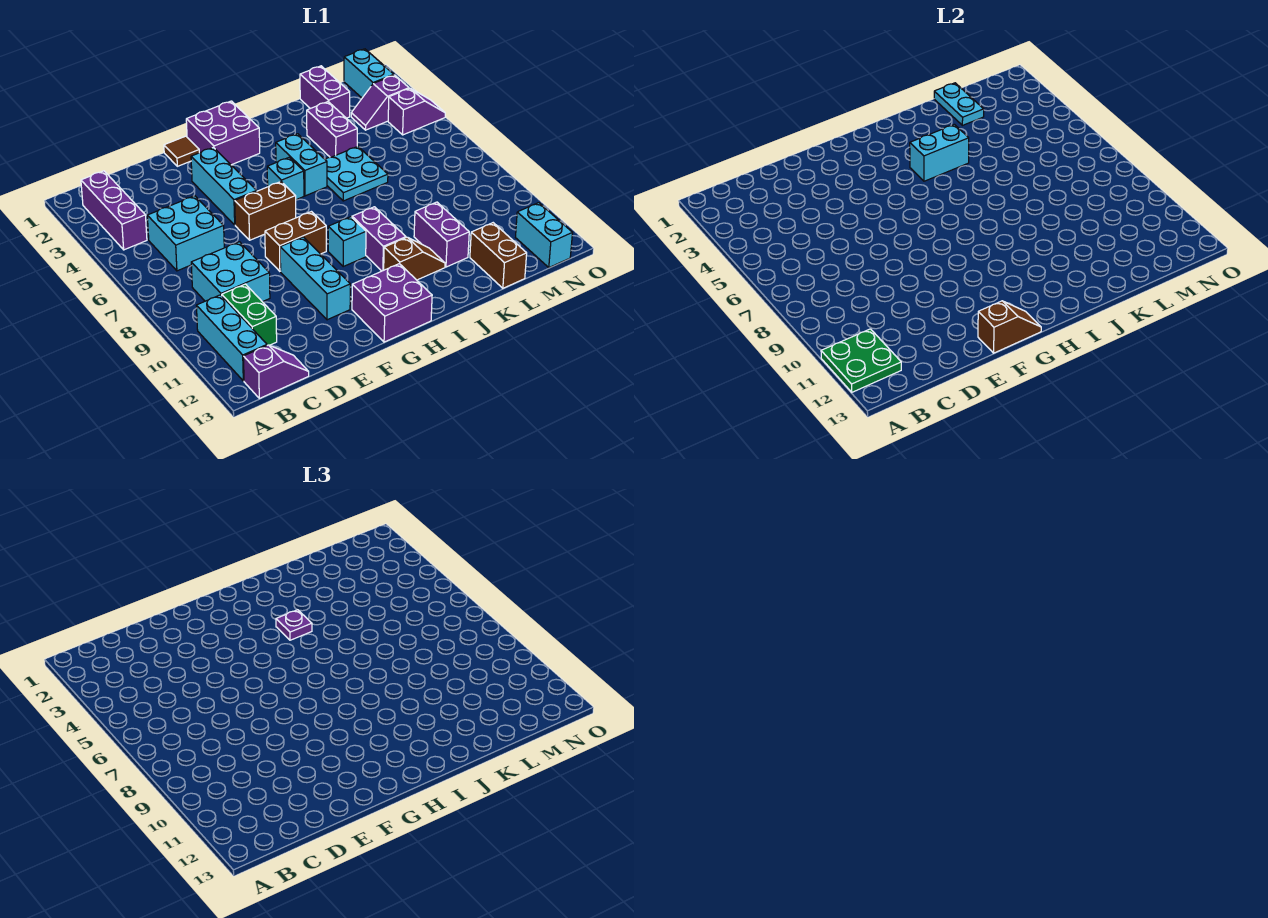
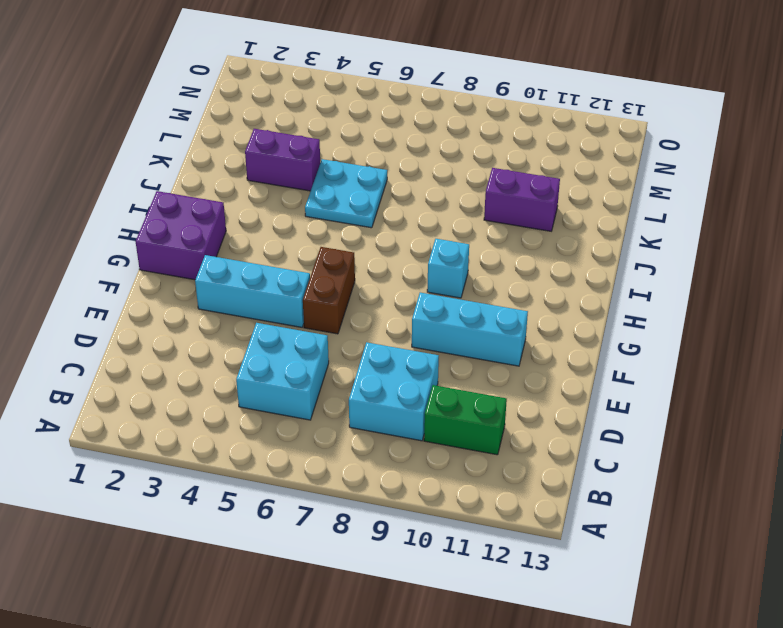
none -> purple 1x3 brick [81,171,147,250]
none -> cyan 1x3 brick [196,295,267,381]
none -> purple 1x2 slope [243,345,309,398]
none -> brown 1x1 tile [164,136,199,166]

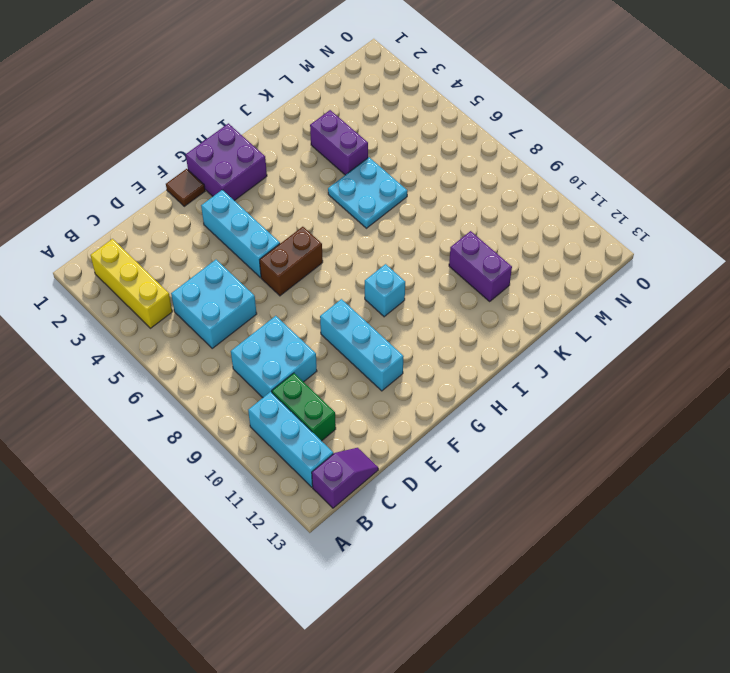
yellow 1x3 brick [90,239,172,328] -> purple 1x3 brick [81,171,147,250]
none -> brown 1x2 brick [265,212,326,271]
none -> purple 2x2 brick [352,264,432,342]
none -> cyan 1x1 brick [267,157,304,200]
none -> cyan 1x2 brick [276,134,327,196]

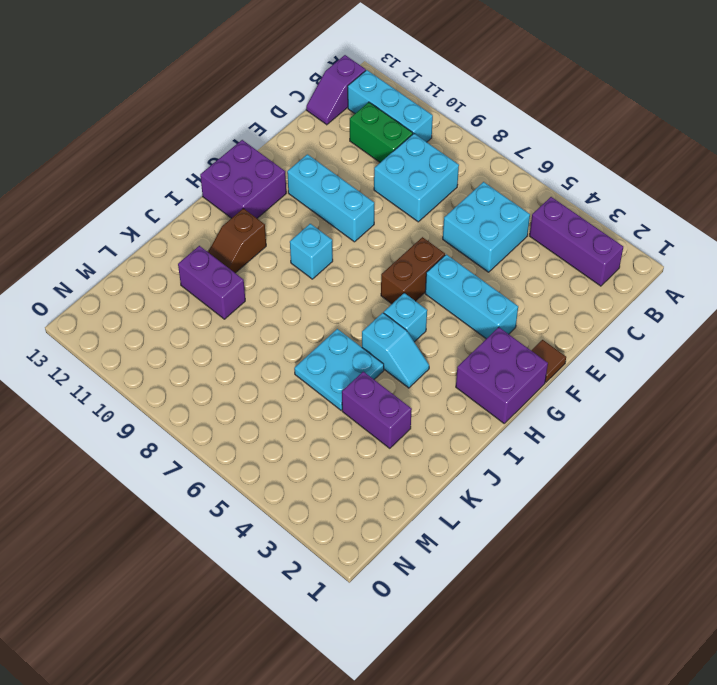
cyan 1x2 slope [362,313,429,388] -> cyan 1x2 brick [276,134,327,196]
none -> brown 1x2 brick [265,212,326,271]
none -> purple 1x2 brick [352,207,406,271]
none -> purple 1x2 brick [300,66,350,118]
none -> brown 1x2 brick [470,223,527,288]

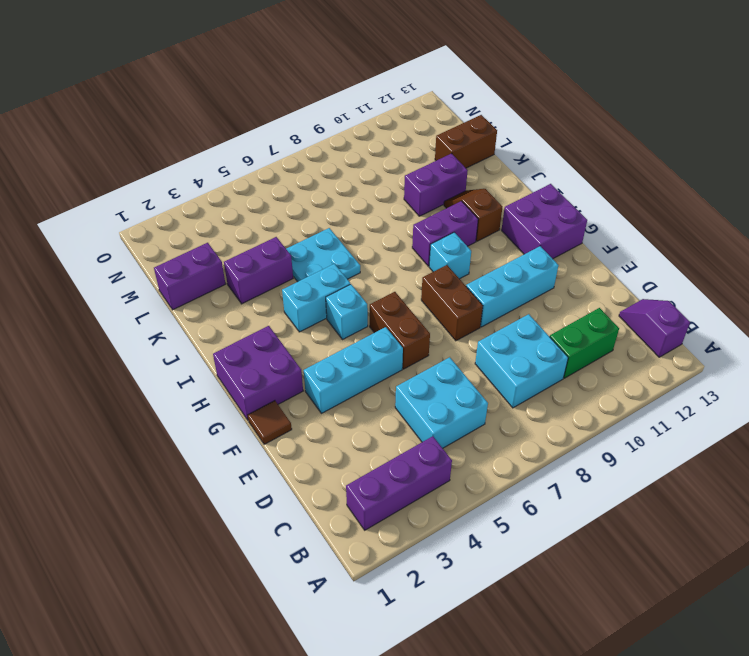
none -> cyan 1x3 brick [196,295,267,381]
none -> purple 1x2 slope [351,75,409,130]
none -> cyan 1x2 brick [344,49,394,98]
none -> purple 1x2 slope [388,88,445,135]

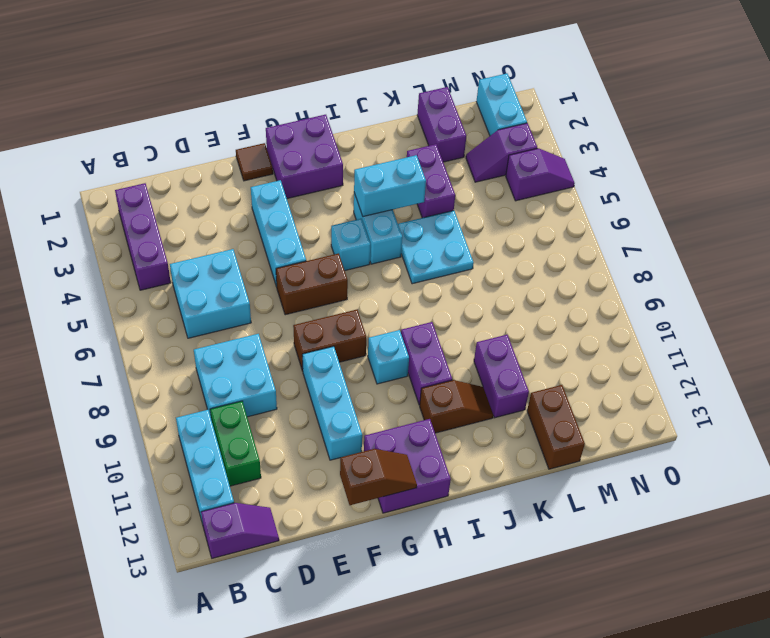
none -> cyan 1x2 brick [516,203,572,267]
none -> green 2x2 plate [821,329,901,392]
none -> cyan 1x2 plate [934,83,984,125]
none -> purple 1x1 plate [276,610,312,640]

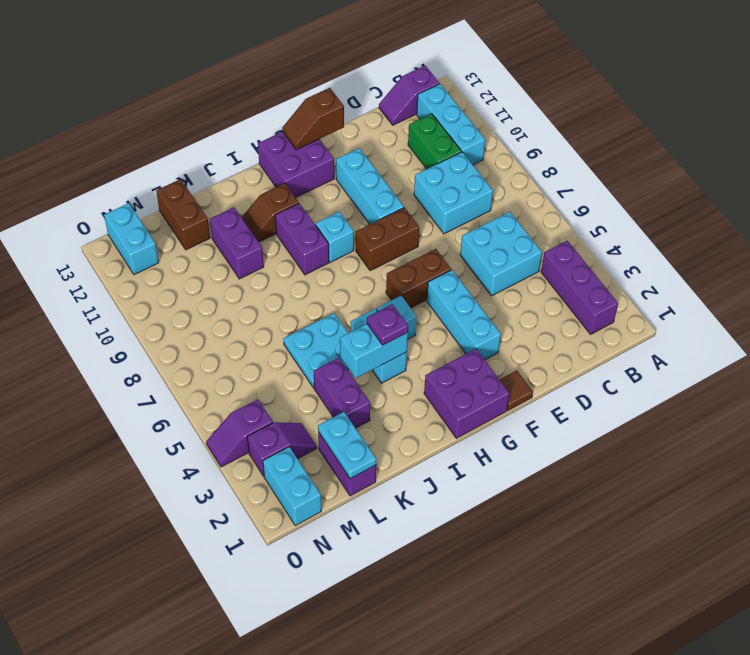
none -> green 2x2 plate [821,329,901,392]

